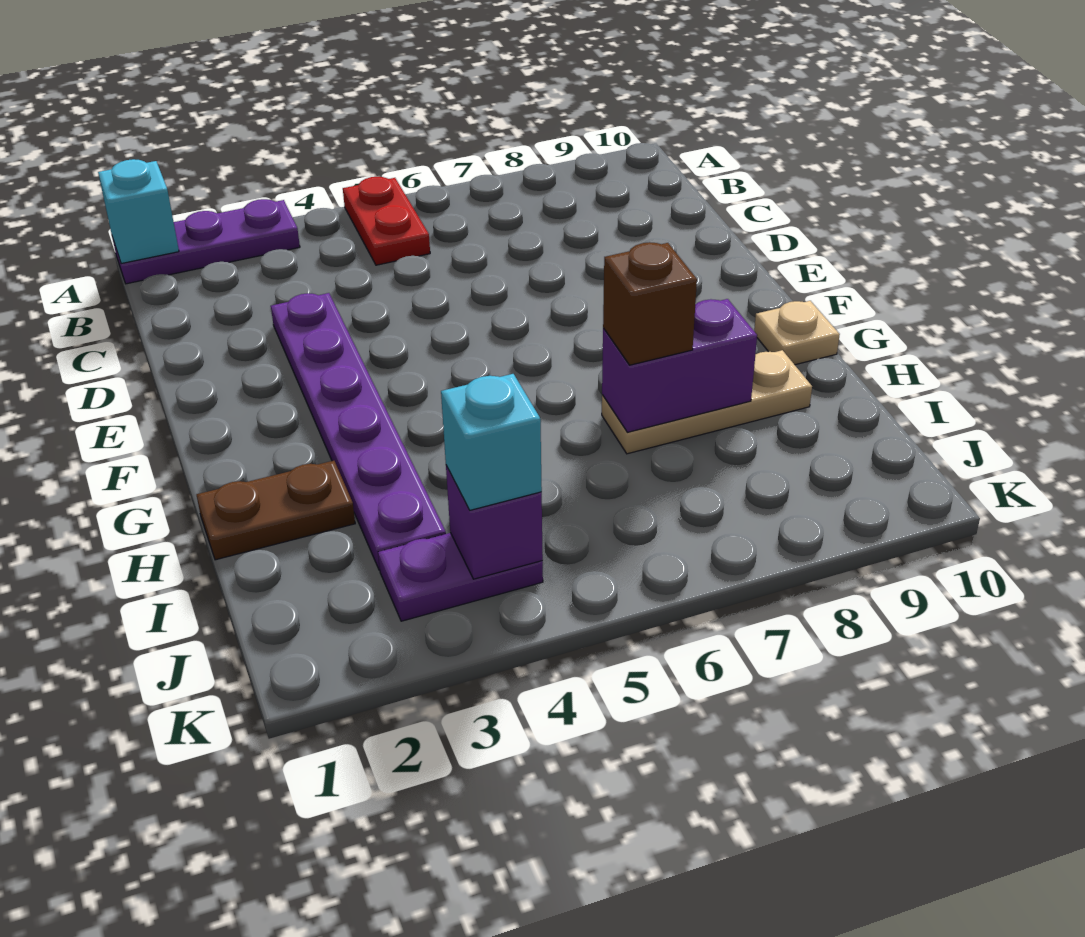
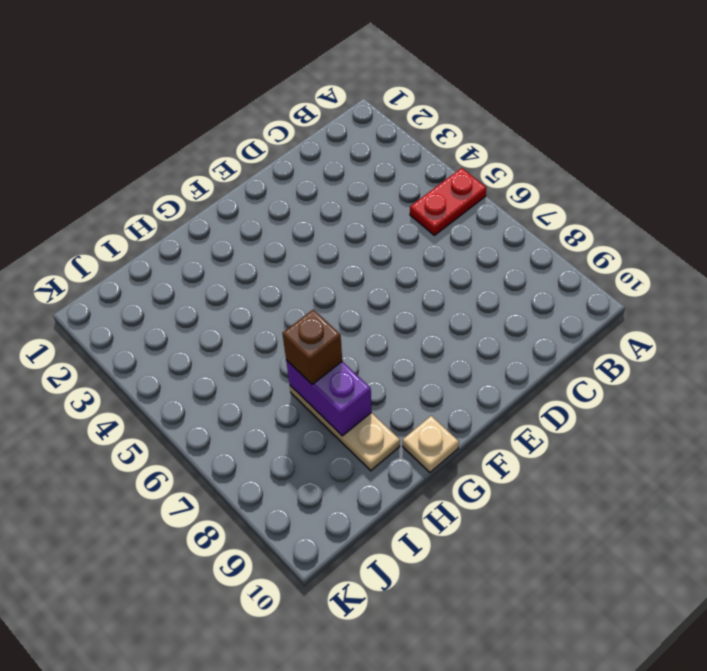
none -> purple 1x3 plate [113,199,300,284]
none -> purple 1x6 plate [271,293,446,570]
none -> brown 1x2 plate [197,461,355,560]

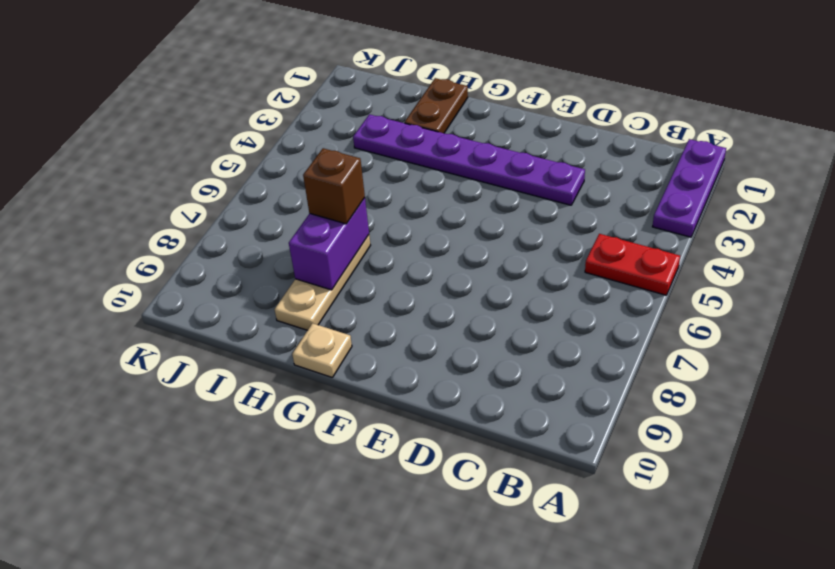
none -> purple 1x2 plate [378,533,543,621]
none -> cyan 1x1 brick [98,159,179,264]
none -> purple 1x1 brick [446,466,543,579]

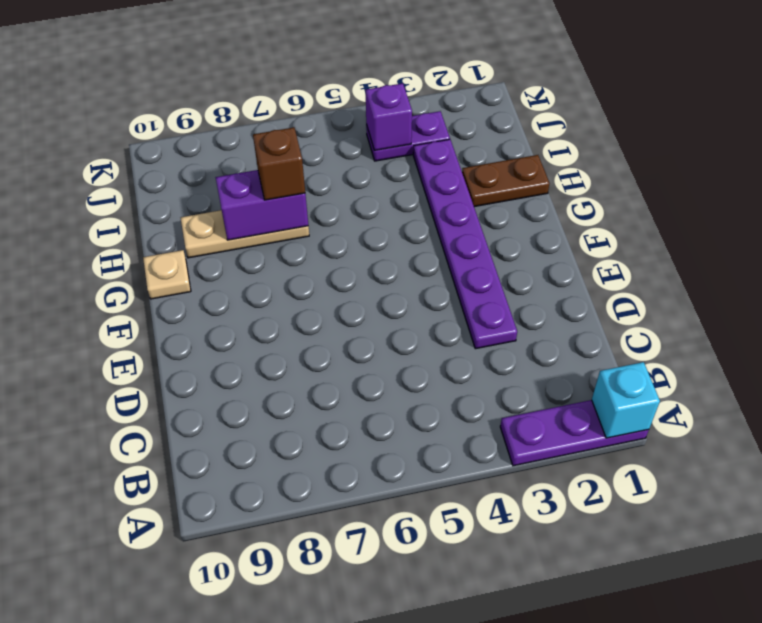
none -> red 1x2 plate [343,177,430,265]
none -> cyan 1x1 brick [441,374,542,510]

